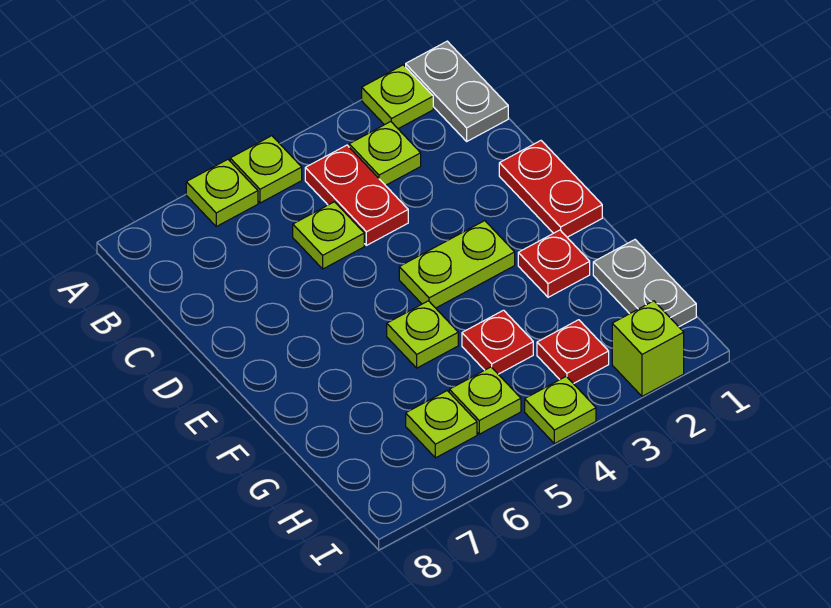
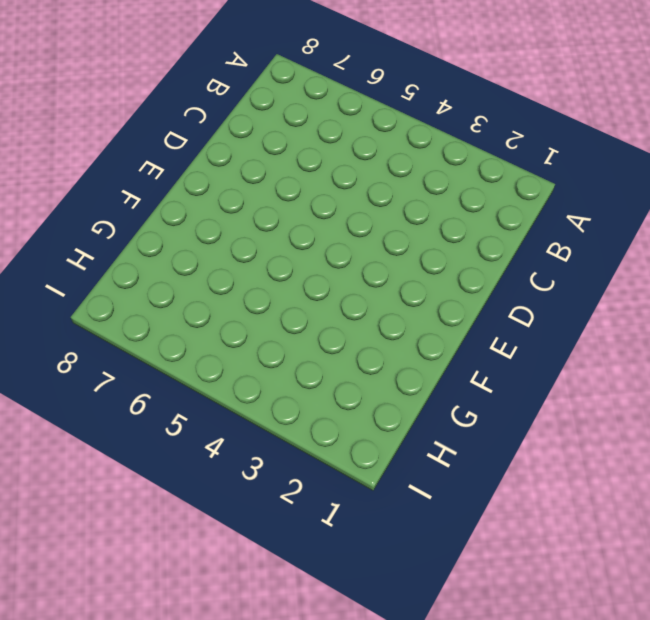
none -> grey 1x2 plate [406,41,508,141]
none -> lime 1x1 plate [362,65,433,129]
none -> lime 1x1 plate [230,136,302,203]

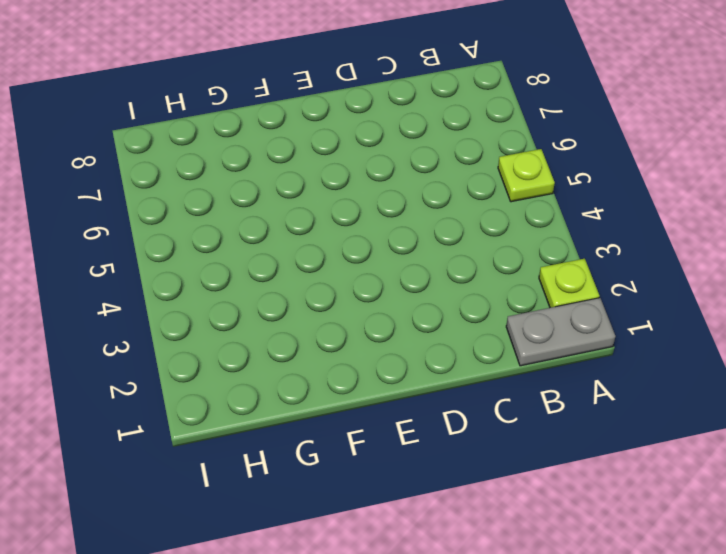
none -> lime 1x1 plate [186,159,258,226]
none -> lime 1x1 plate [349,122,421,185]
none -> red 1x2 plate [305,145,408,245]

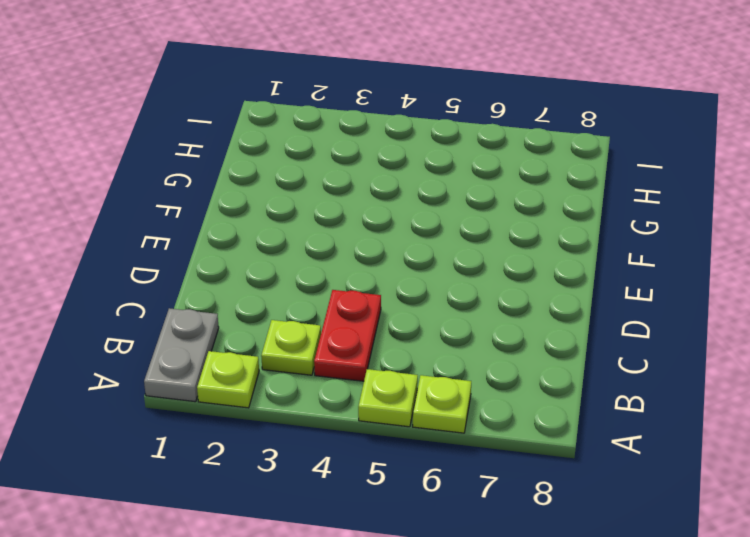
none -> lime 1x1 plate [293,202,364,269]
none -> red 1x2 plate [499,141,602,237]
none -> lime 1x2 plate [399,221,515,308]

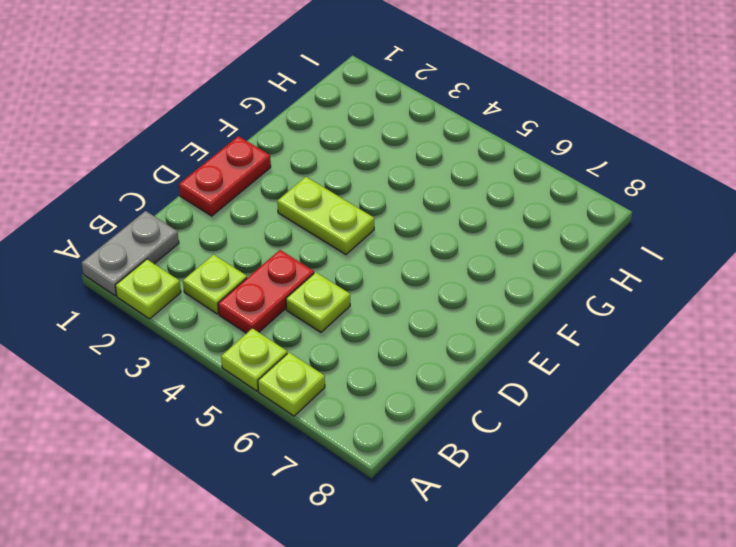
none -> red 1x1 plate [518,230,590,297]
none -> lime 1x1 plate [387,301,458,368]
none -> grey 1x2 plate [593,240,696,327]

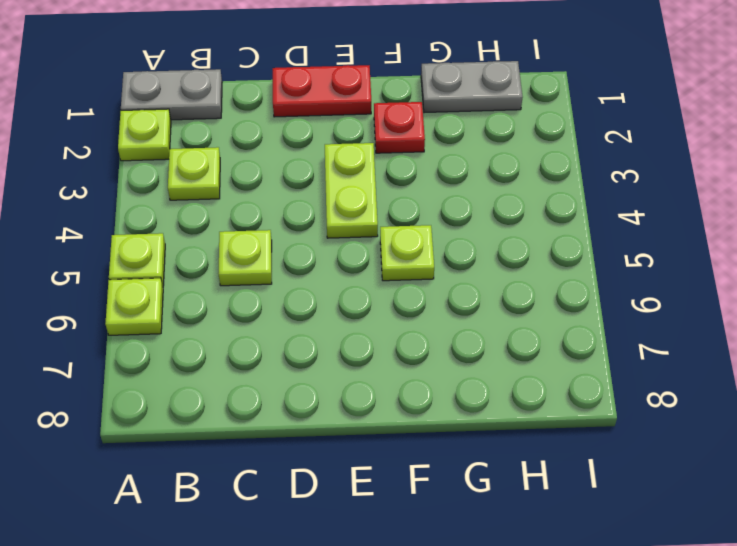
none -> red 1x2 plate [305,145,408,245]
none -> red 1x1 plate [462,310,533,374]
none -> red 1x1 plate [537,320,609,384]

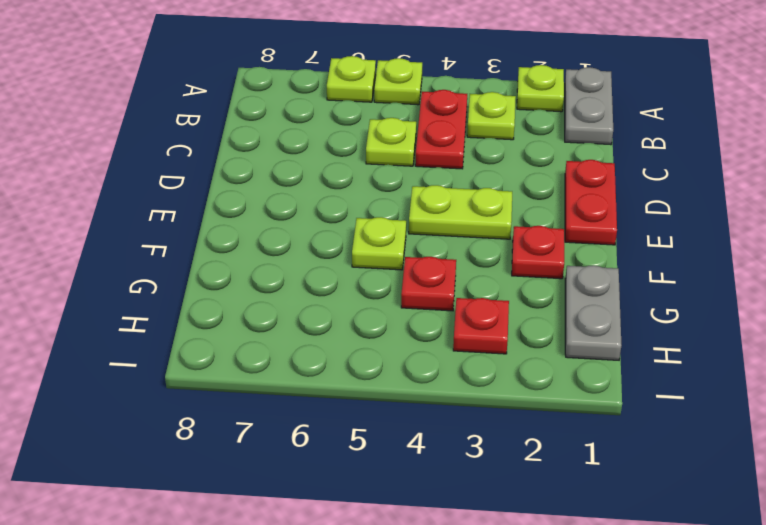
none -> lime 1x1 plate [449,367,521,434]
none -> lime 1x1 plate [406,391,477,458]
none -> lime 1x1 brick [612,301,684,396]

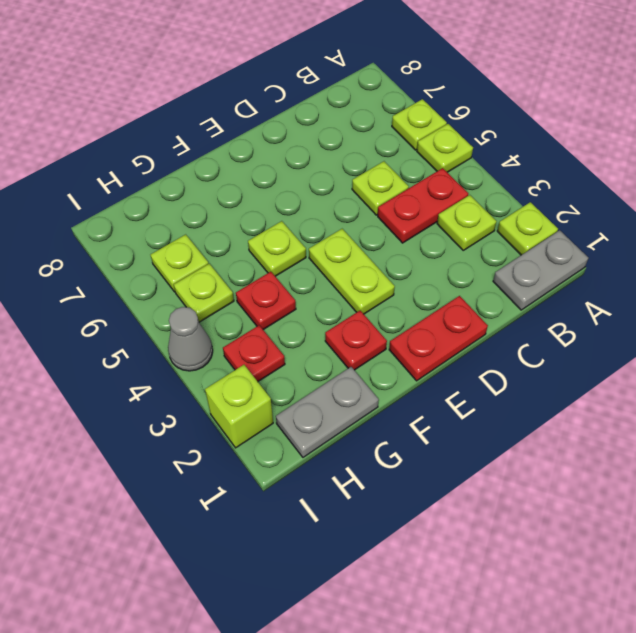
grey 1x1 cone [168,307,213,371] -> lime 1x1 plate [525,376,596,444]

